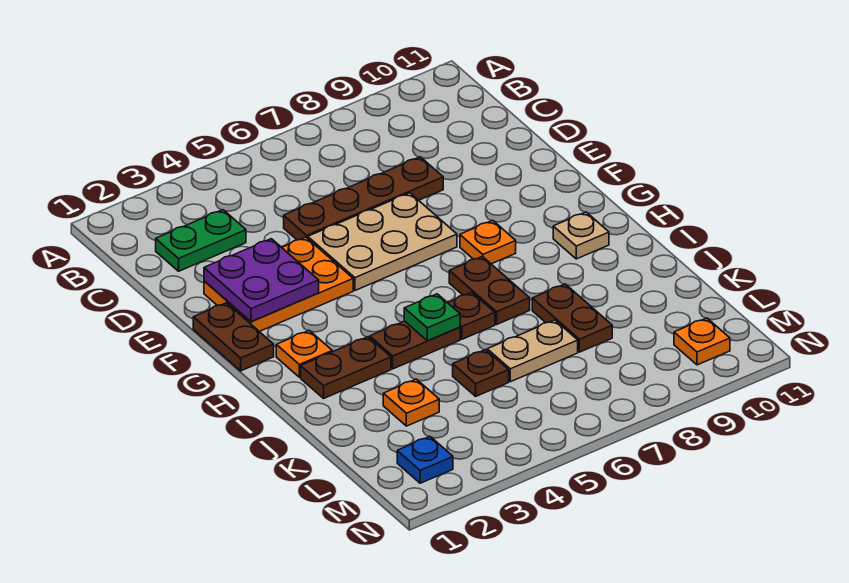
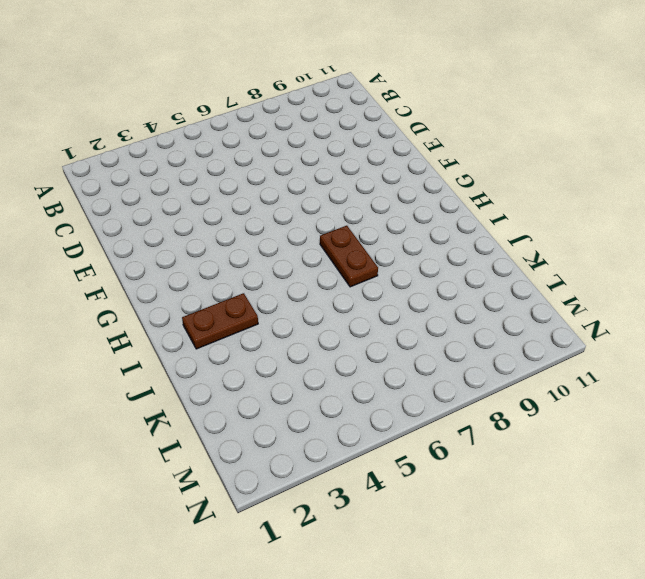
none -> green 1x2 plate [156,210,246,271]
none -> brown 1x4 plate [284,157,443,240]
none -> orange 2x3 plate [204,237,353,332]

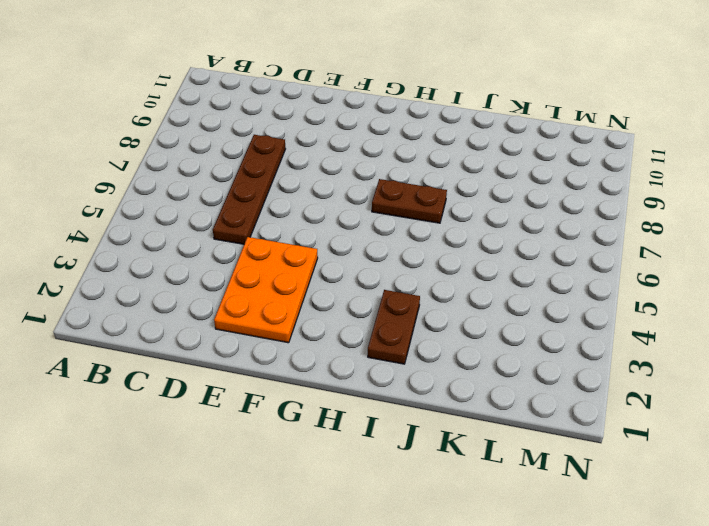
none -> green 1x2 plate [156,210,246,271]
none -> tan 2x3 plate [308,193,457,290]
none -> brown 1x2 plate [193,303,274,371]

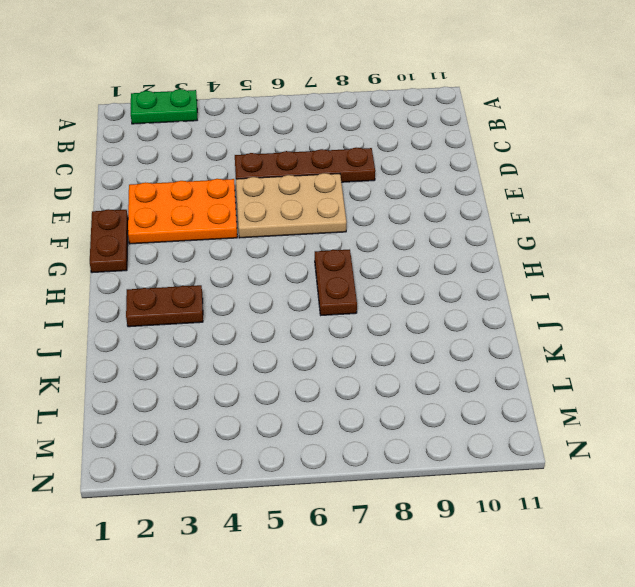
green 1x2 plate [131,89,197,124] -> green 1x2 plate moved to [156,210,246,271]
none -> orange 1x1 plate [460,220,516,264]
none -> orange 1x1 plate [276,330,332,377]
none -> tan 1x1 plate [553,212,609,259]

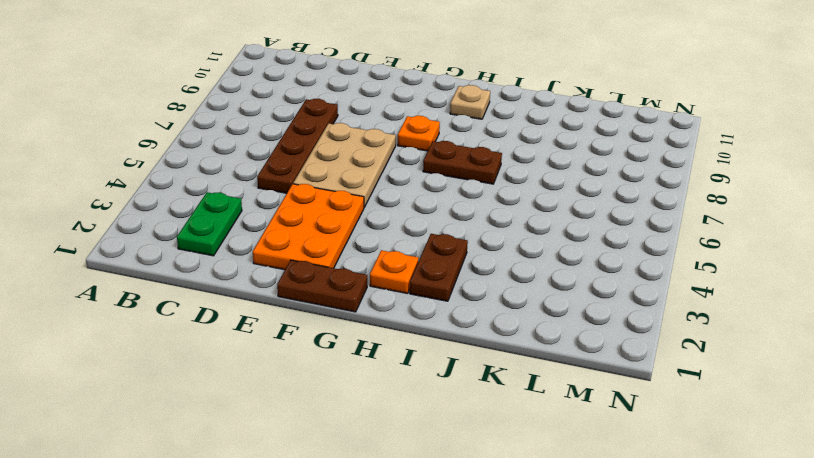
none -> brown 1x2 plate [370,321,460,369]
none -> brown 1x1 plate [448,292,495,339]
none -> brown 1x2 plate [532,284,612,352]

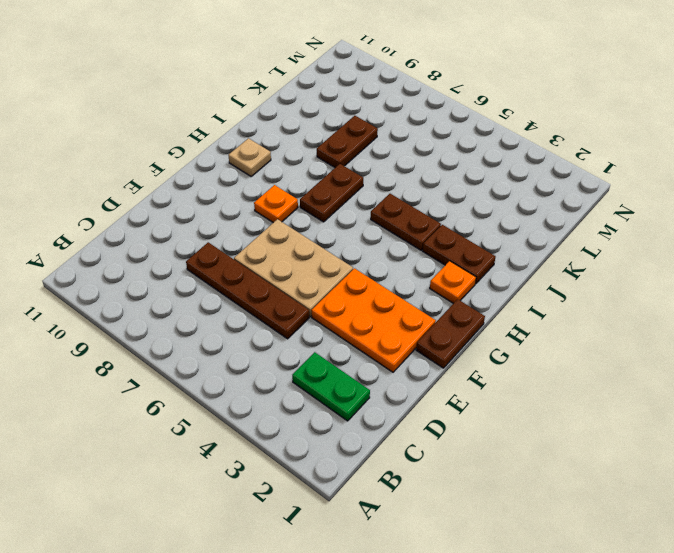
none -> brown 1x1 plate [448,292,495,339]
none -> orange 1x1 plate [383,379,439,426]
none -> brown 1x1 plate [453,350,509,396]

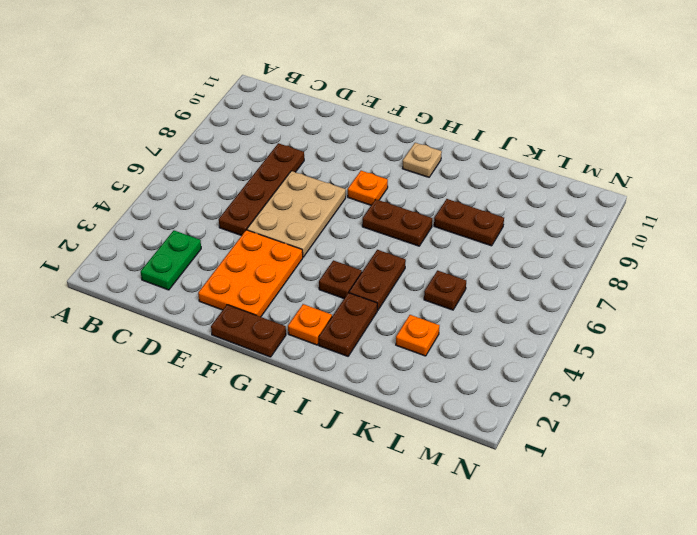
brown 1x1 plate [319,260,362,298] -> brown 1x1 plate moved to [448,292,495,339]
none -> tan 1x2 plate [487,320,578,382]
none -> blue 1x1 plate [397,437,453,483]
none -> orange 1x1 plate [674,318,730,365]

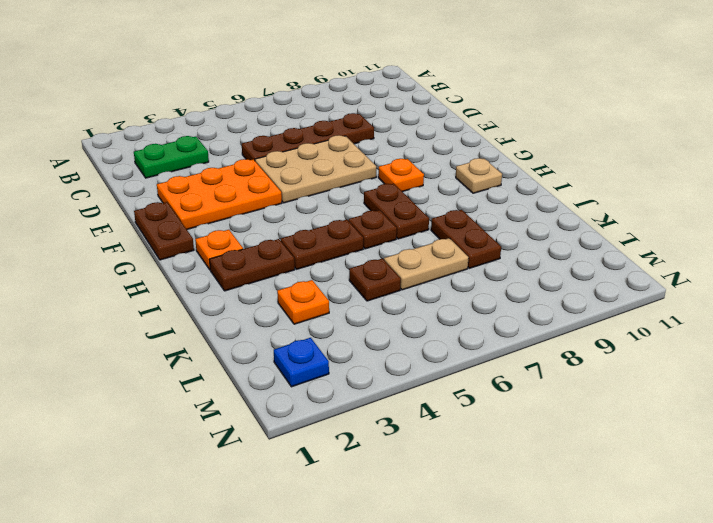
none -> orange 1x1 plate [674,318,730,365]
none -> purple 2x2 plate [204,239,319,322]
none -> green 1x1 plate [404,294,460,341]

